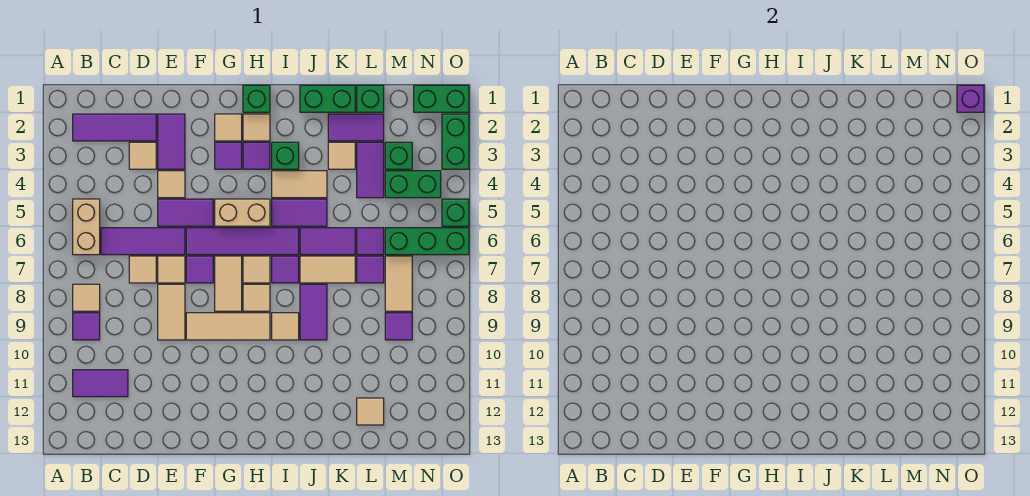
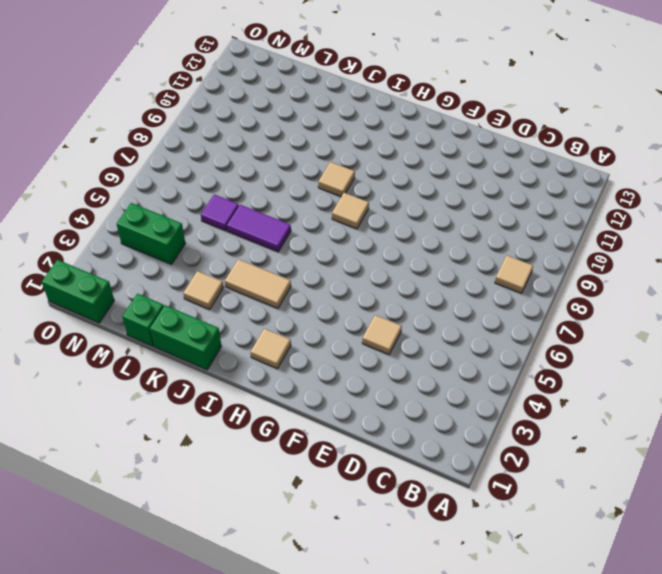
none -> purple 1x3 tile [73,114,156,141]
none -> tan 1x2 brick [73,199,100,255]
none -> purple 1x1 tile [73,313,100,340]
none -> purple 1x2 tile [73,370,128,397]

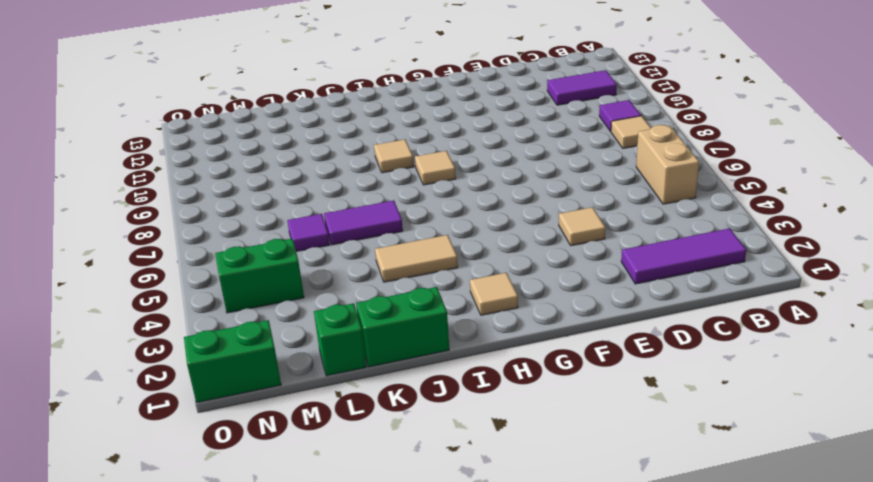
none -> purple 1x3 tile [101,228,185,255]
none -> tan 1x1 tile [129,142,156,169]
none -> tan 1x1 tile [129,256,156,283]
none -> purple 1x2 tile [158,114,185,169]

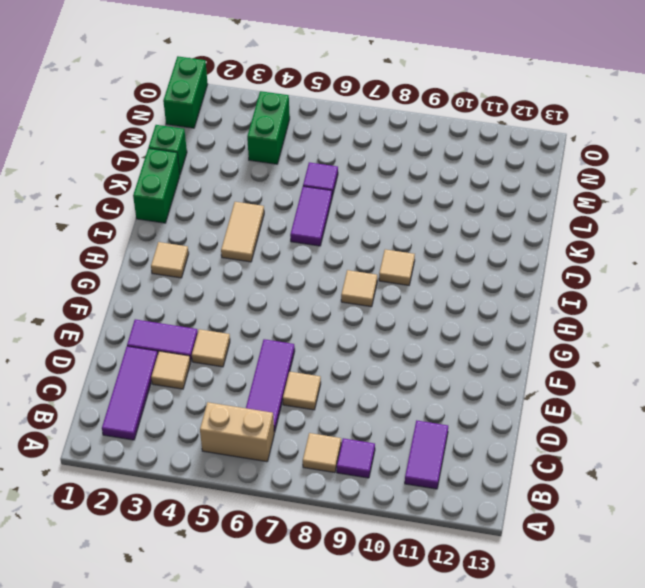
none -> purple 1x2 tile [158,199,213,226]
none -> tan 1x1 tile [158,256,185,283]
none -> tan 1x2 tile [158,284,185,340]
none -> purple 1x4 tile [186,228,299,255]

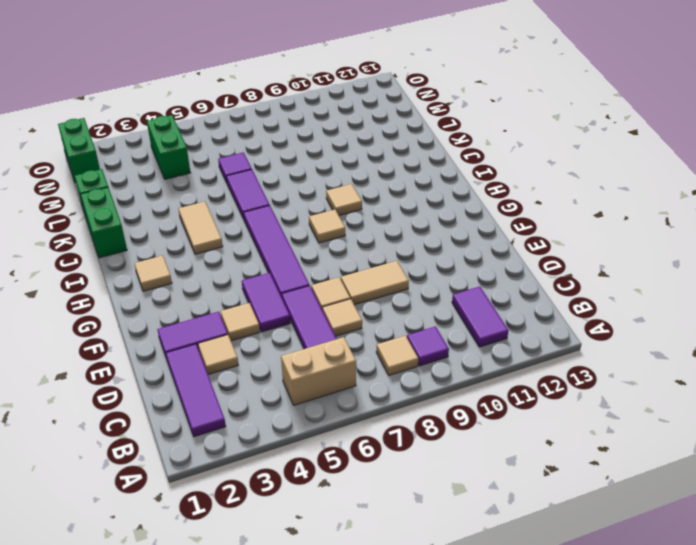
none -> purple 1x1 tile [186,256,213,283]
none -> tan 1x3 tile [186,313,270,340]
none -> tan 1x1 tile [215,114,242,141]
none -> purple 1x1 tile [215,142,242,169]

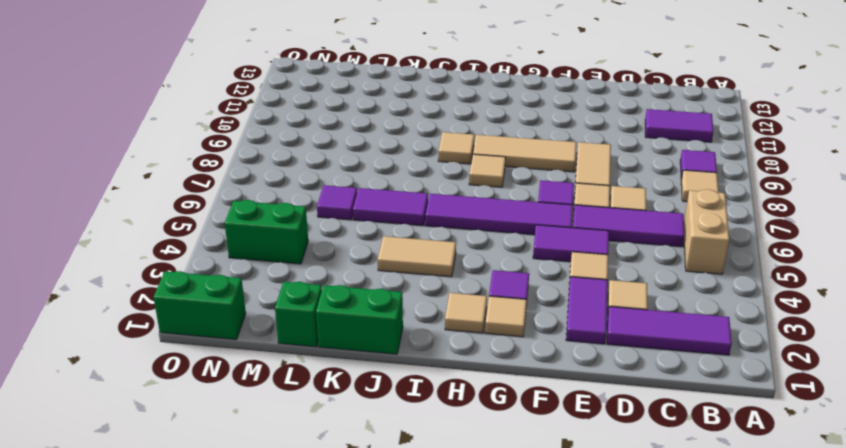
none -> tan 1x2 brick [215,199,270,226]
none -> tan 1x2 tile [215,256,242,311]
none -> green 1x1 brick [243,85,270,112]
none -> purple 1x1 tile [243,142,270,169]

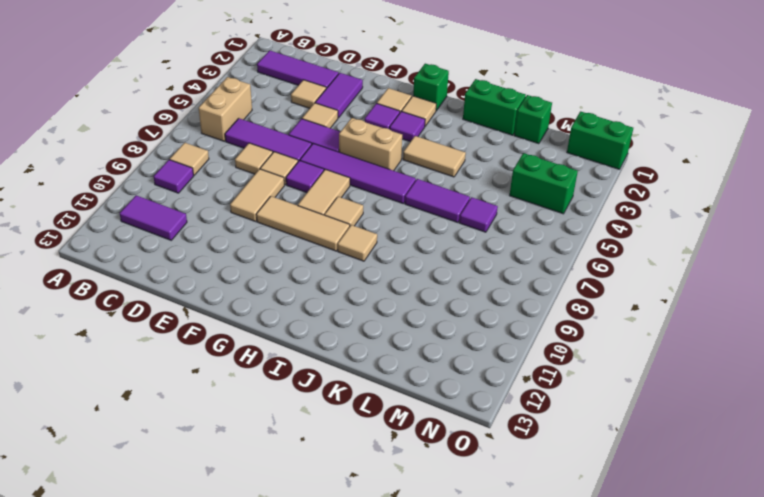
none -> tan 1x1 tile [243,256,270,283]
none -> green 1x1 brick [272,142,299,169]
none -> purple 1x2 tile [272,199,327,226]
none -> purple 1x1 tile [272,256,299,283]

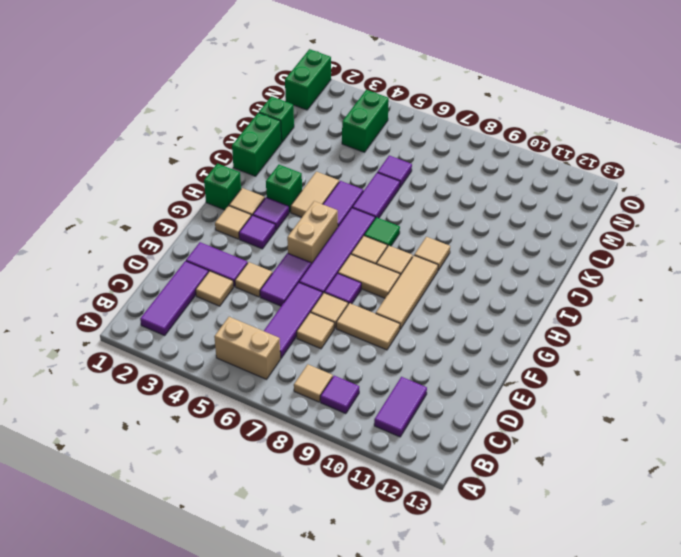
green 1x1 tile [364,217,400,247] -> purple 1x1 tile [272,256,299,283]
none -> tan 1x2 tile [300,256,355,283]
none -> purple 1x2 tile [300,284,327,340]
none -> purple 1x2 tile [328,114,384,141]
none -> tan 1x1 tile [328,142,355,169]

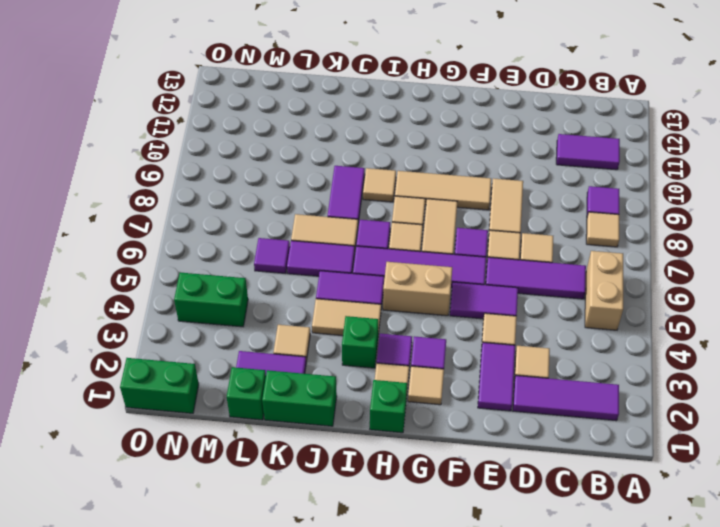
none -> purple 1x2 tile [357,142,384,198]
none -> purple 1x1 tile [357,256,384,283]
none -> tan 1x1 tile [357,398,384,425]
none -> green 1x1 brick [385,142,412,169]

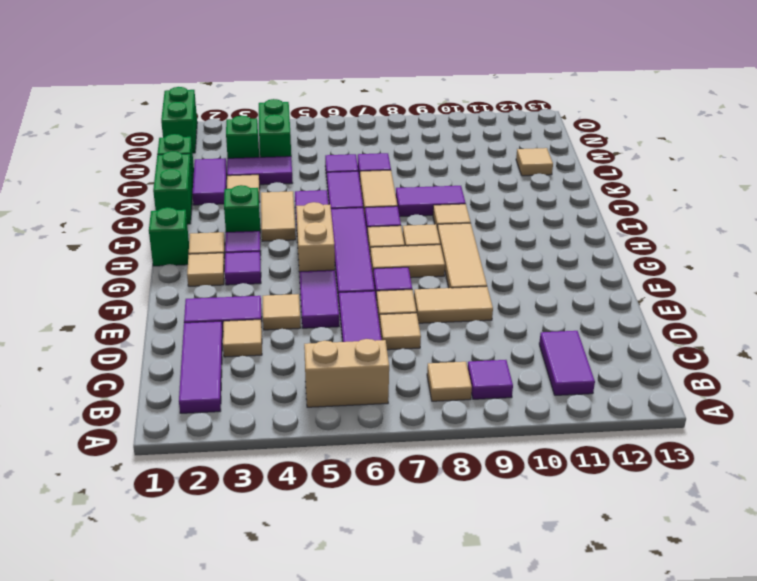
none -> green 1x3 brick [385,228,469,255]
none -> tan 1x2 tile [385,256,412,311]
none -> purple 1x1 tile [385,313,412,340]
none -> green 1x2 brick [442,114,469,169]

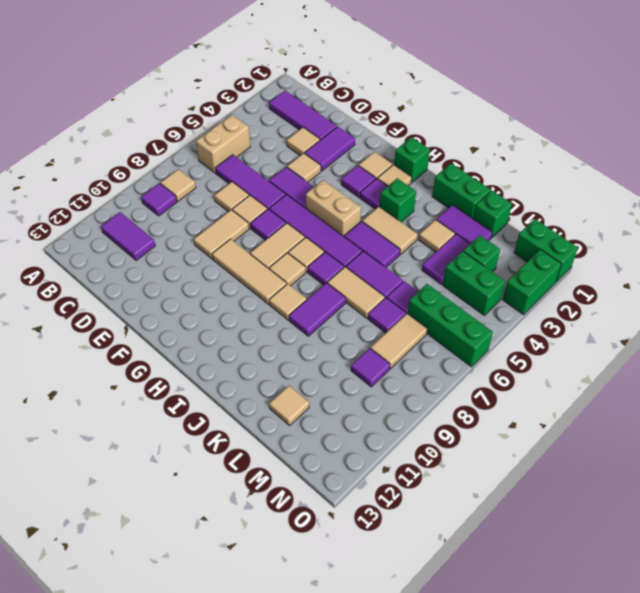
none -> green 1x1 brick [442,199,469,226]
none -> purple 1x1 brick [957,85,984,112]

